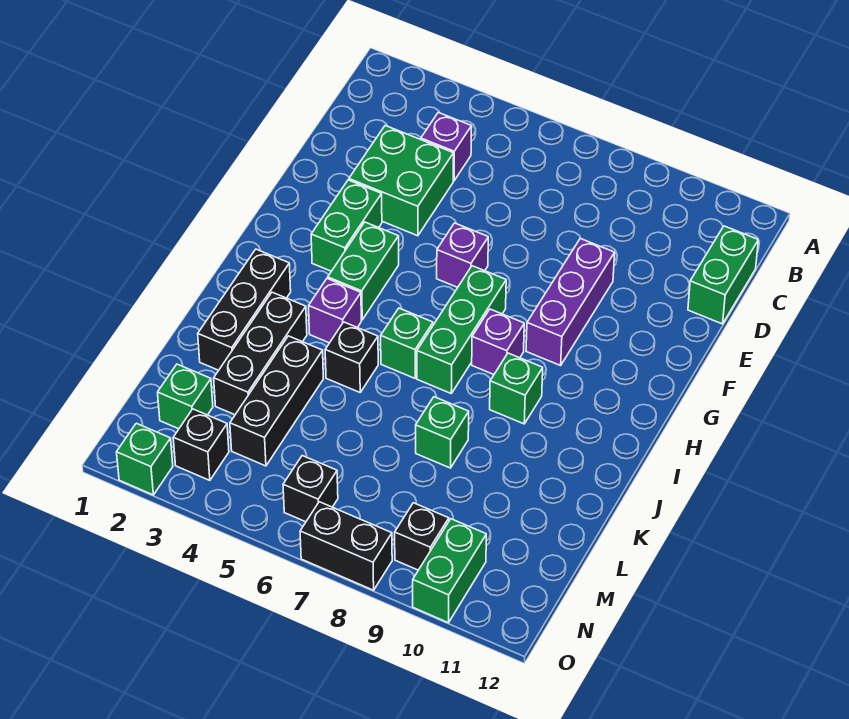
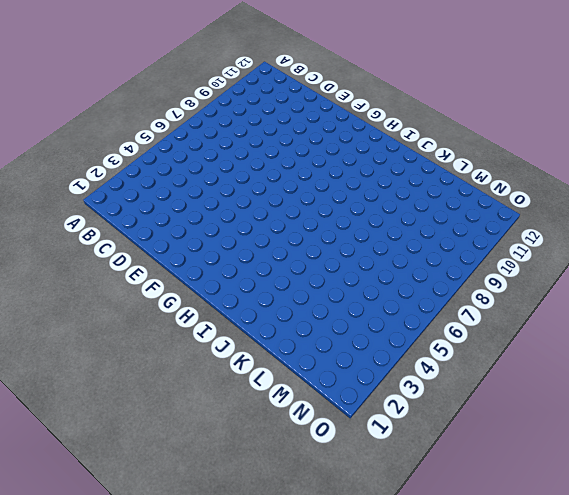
none -> purple 1x1 brick [421,112,472,181]
none -> green 1x2 brick [688,226,758,324]
none -> green 2x2 brick [349,126,454,236]

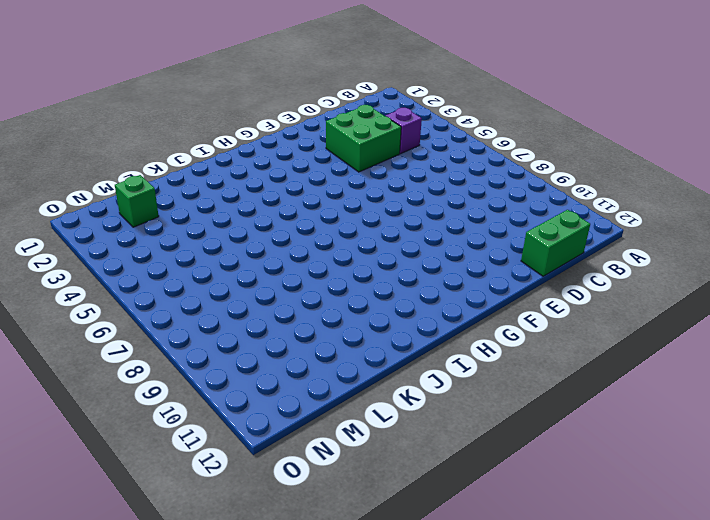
none -> purple 1x3 brick [526,238,615,366]
none -> green 1x2 brick [311,180,382,271]
none -> purple 1x1 brick [437,223,488,287]

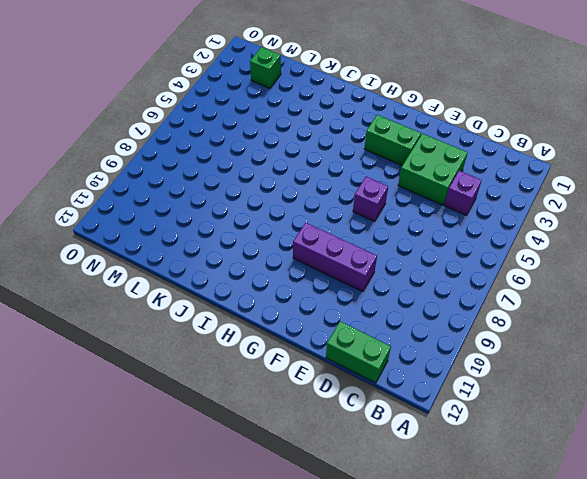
none -> green 1x2 brick [328,222,399,320]
none -> green 1x3 brick [417,266,506,393]
none -> purple 1x1 brick [472,309,524,374]

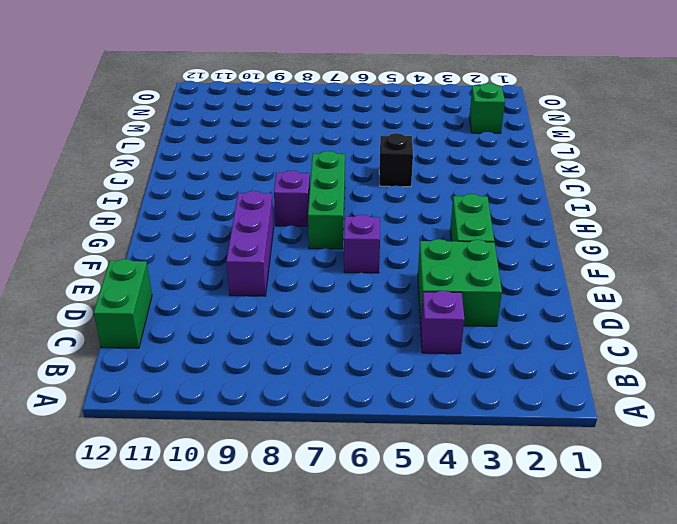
none -> green 1x2 brick [328,222,399,320]
none -> black 1x3 brick [198,249,291,370]
none -> purple 1x1 brick [309,278,361,343]

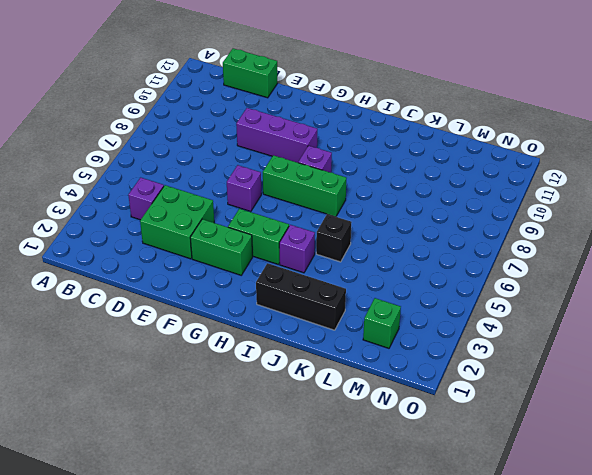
none -> green 1x1 brick [381,308,433,378]
none -> green 1x1 brick [490,353,543,424]
none -> black 1x3 brick [214,292,307,415]

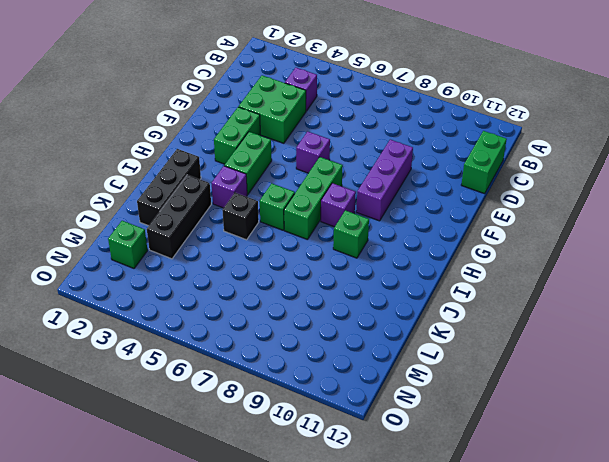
none -> black 1x3 brick [230,336,323,466]
none -> green 1x1 brick [416,397,469,468]
none -> black 1x1 brick [173,409,229,480]

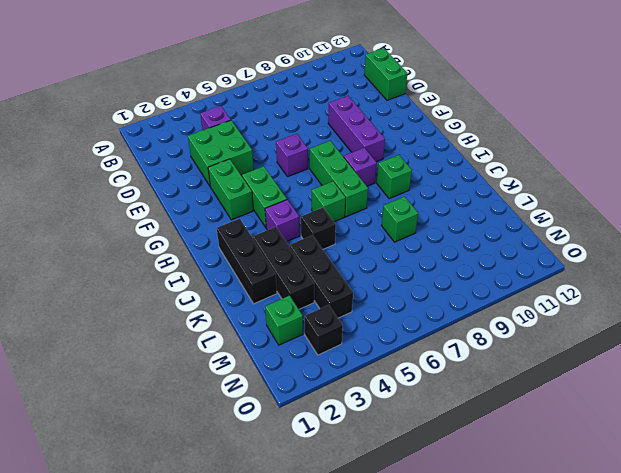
none -> black 1x1 brick [283,456,338,522]
none -> black 1x1 brick [395,503,449,570]
none -> green 1x2 brick [413,519,486,623]

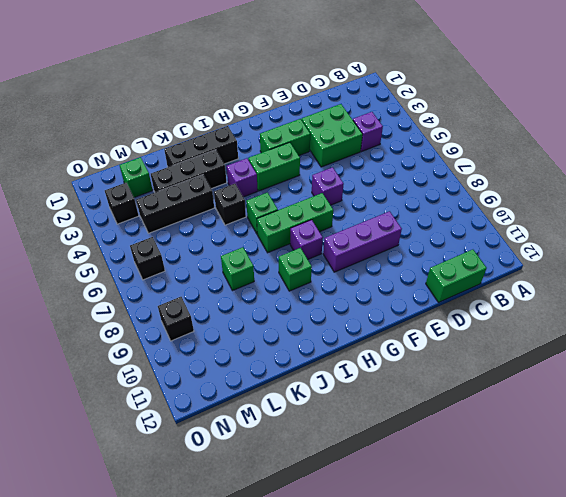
none -> green 1x2 brick [413,519,486,623]
none -> green 1x1 brick [117,423,173,495]
none -> black 1x2 brick [300,502,392,590]

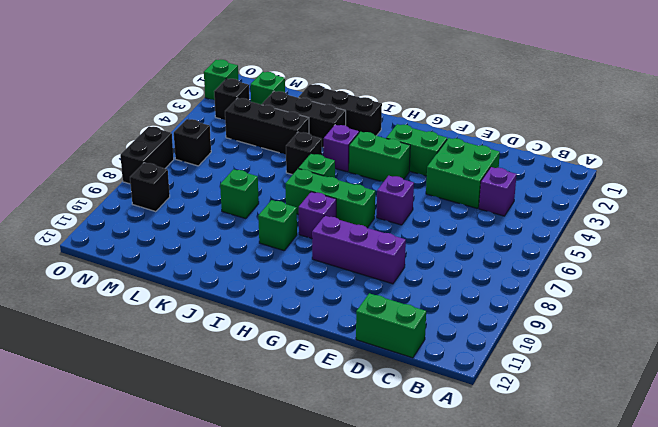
none -> green 1x2 brick [413,519,486,623]

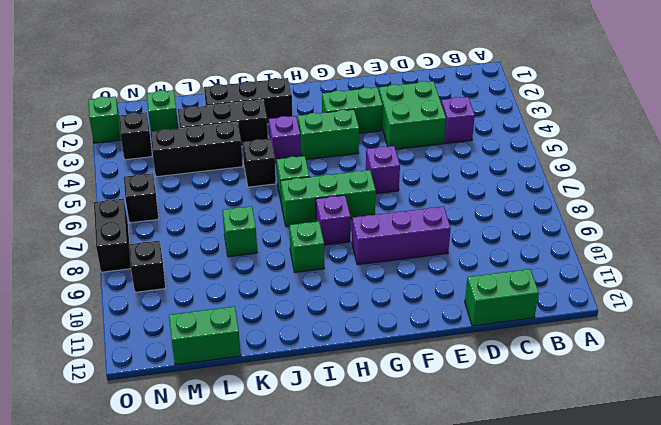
green 1x2 brick [169,306,241,365] -> green 1x2 brick moved to [413,519,486,623]

